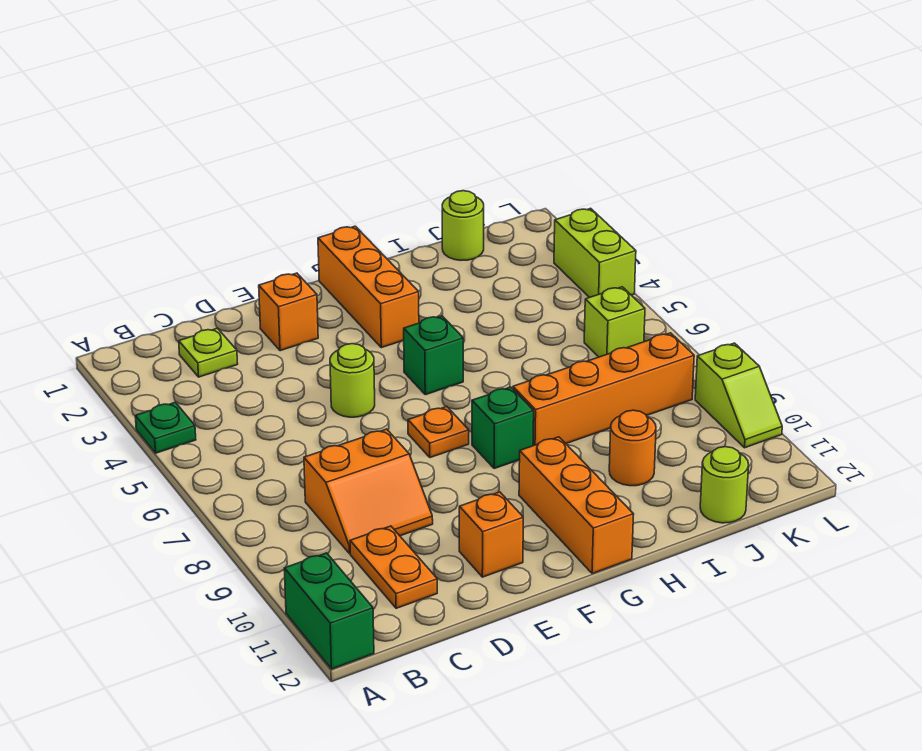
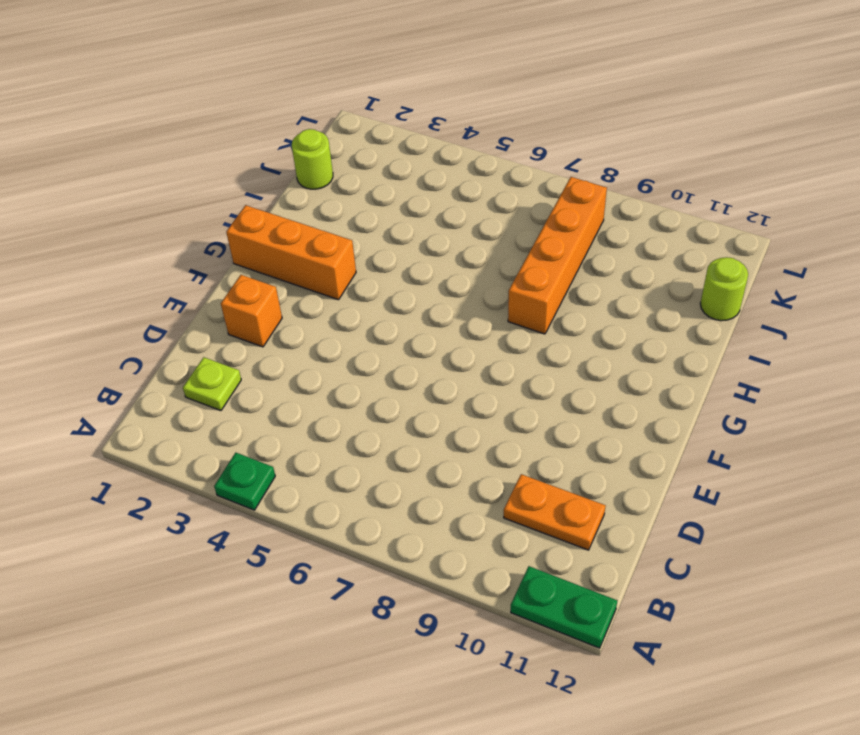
green 1x2 plate [511,566,617,648] -> green 1x2 brick [284,553,374,669]
none -> orange 2x2 slope [304,429,433,554]
none -> lime 1x1 round brick [330,344,375,417]
none -> orange 1x1 brick [459,492,523,577]

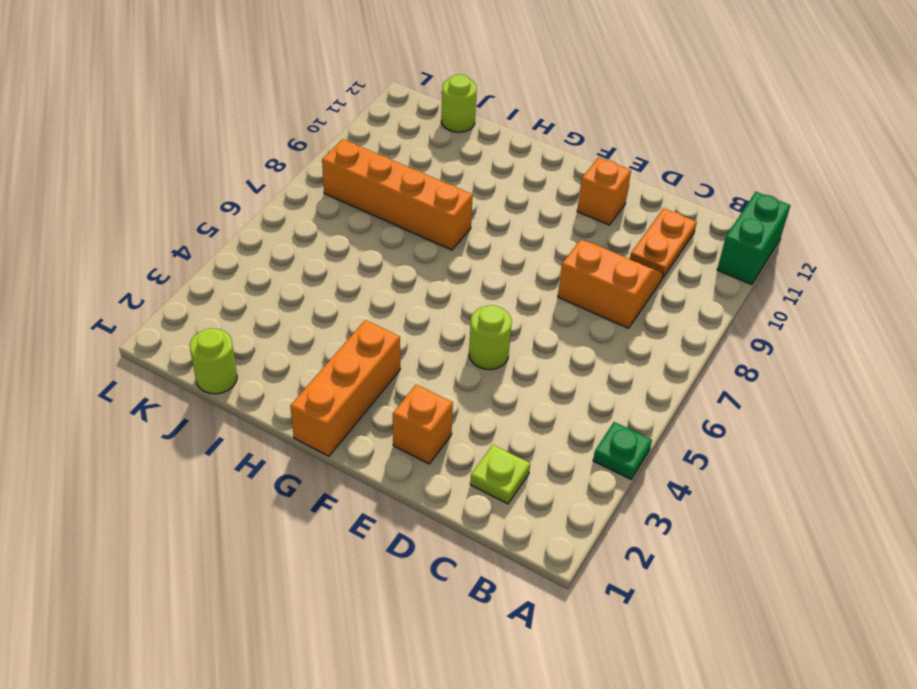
none -> orange 1x1 plate [408,407,469,458]
none -> green 1x1 brick [404,316,463,395]
none -> green 1x1 brick [472,387,534,469]

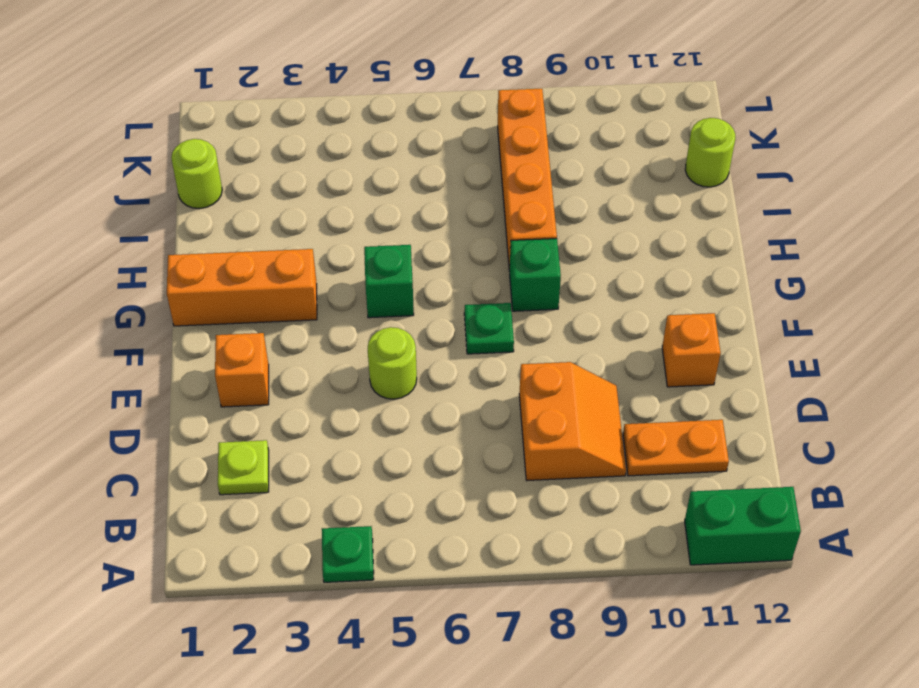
green 1x1 plate [464,303,514,354] -> orange 1x1 plate [408,407,469,458]
none -> orange 1x3 brick [519,437,634,574]
none -> orange 1x1 round brick [609,410,656,486]
none -> lime 1x1 brick [584,287,645,357]

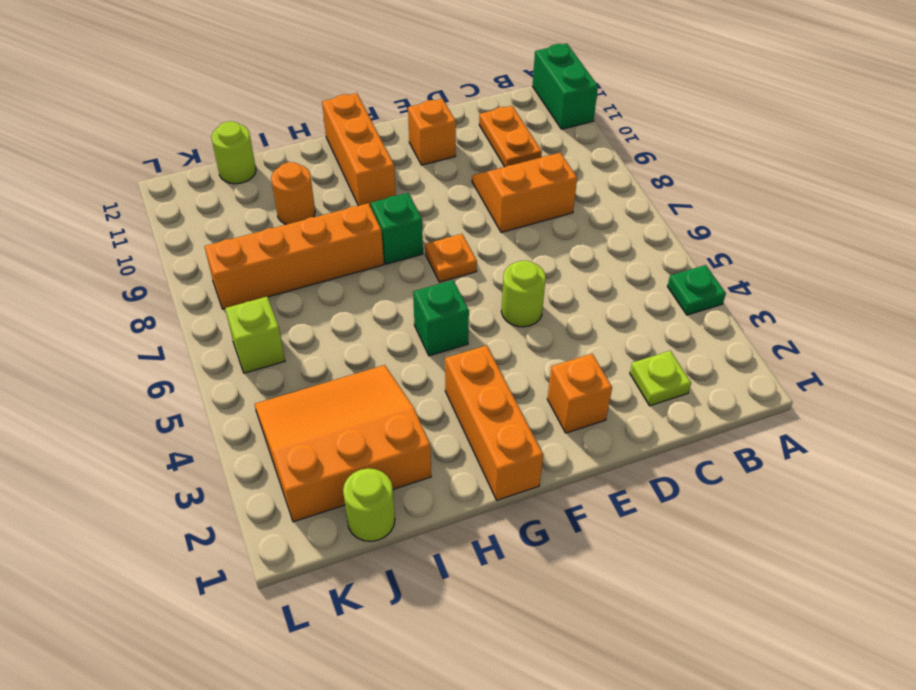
orange 3x3 slope [254,365,431,522] -> none
none -> lime 1x2 brick [554,208,636,298]
none -> lime 1x2 slope [695,343,782,448]

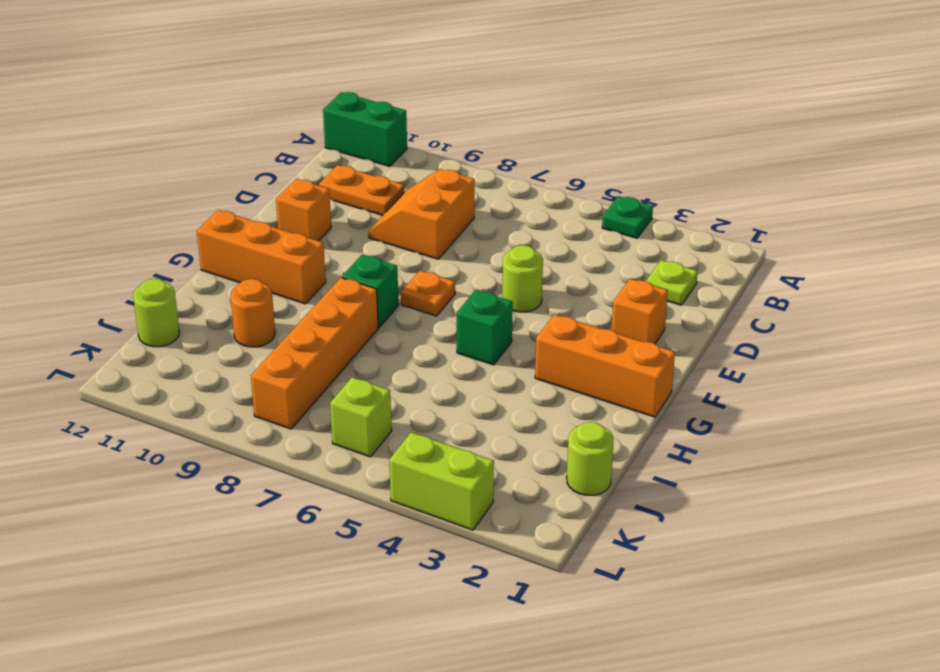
none -> lime 1x2 slope [695,343,782,448]

